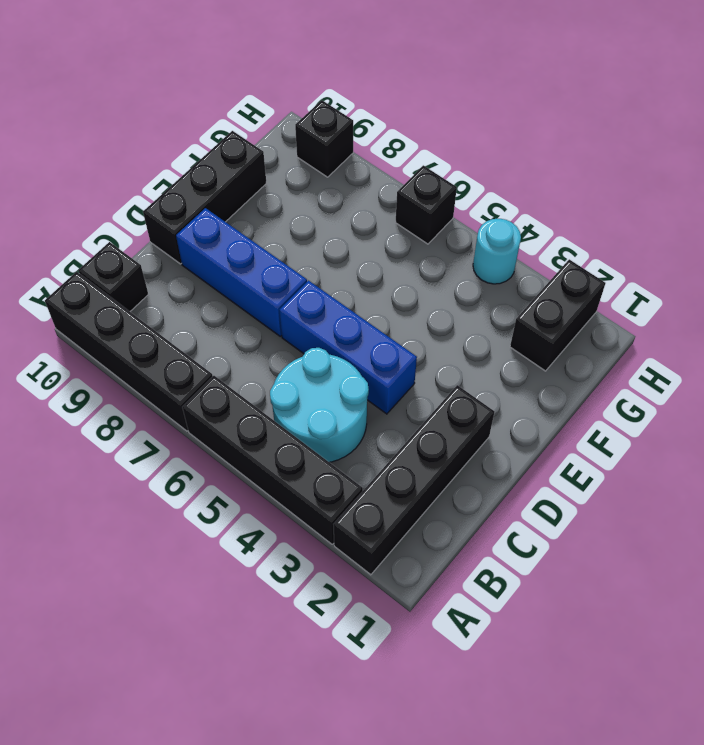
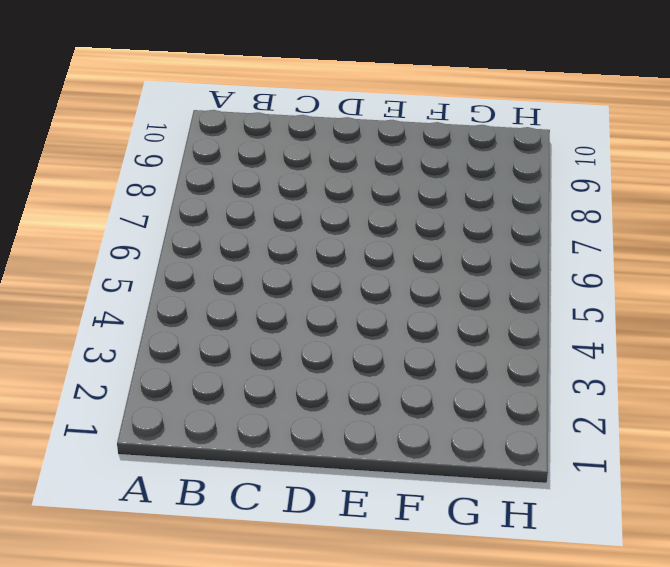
none -> black 1x4 brick [334,385,495,575]
none -> black 1x4 brick [182,376,363,544]
none -> black 1x4 brick [45,272,213,431]

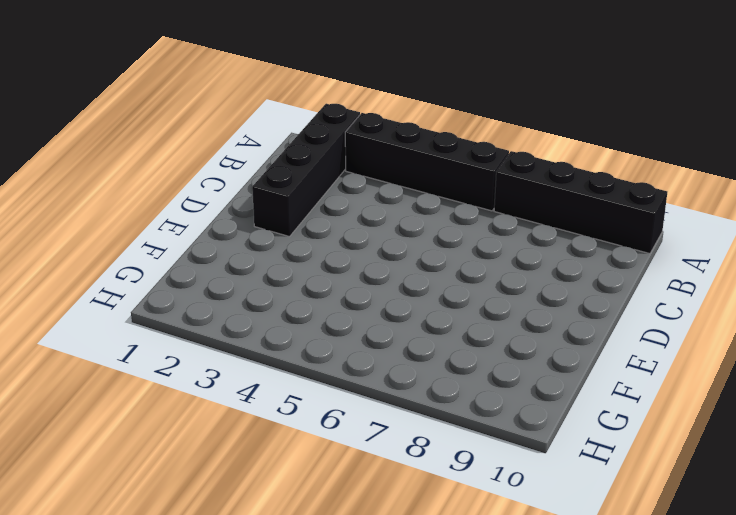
none -> cyan 2x2 round brick [270,348,369,462]
none -> black 1x1 brick [78,242,148,311]
none -> blue 1x3 brick [279,281,417,414]

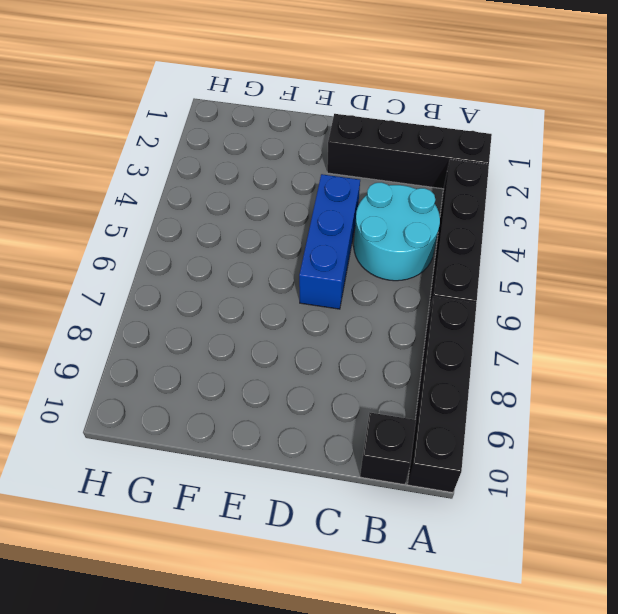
none -> blue 1x3 brick [176,208,307,336]
none -> black 1x3 brick [143,131,266,264]
none -> black 1x2 brick [510,259,606,371]

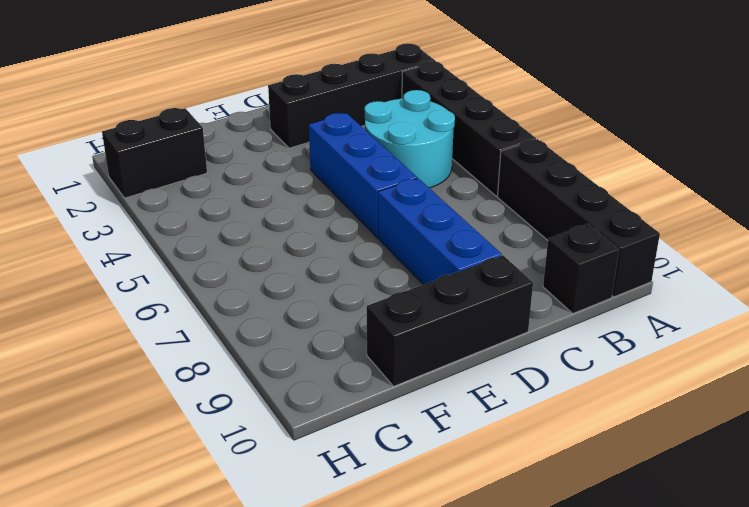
none -> cyan 1x1 round brick [473,219,521,284]
none -> black 1x1 brick [396,165,457,244]
none -> black 1x1 brick [295,100,353,177]

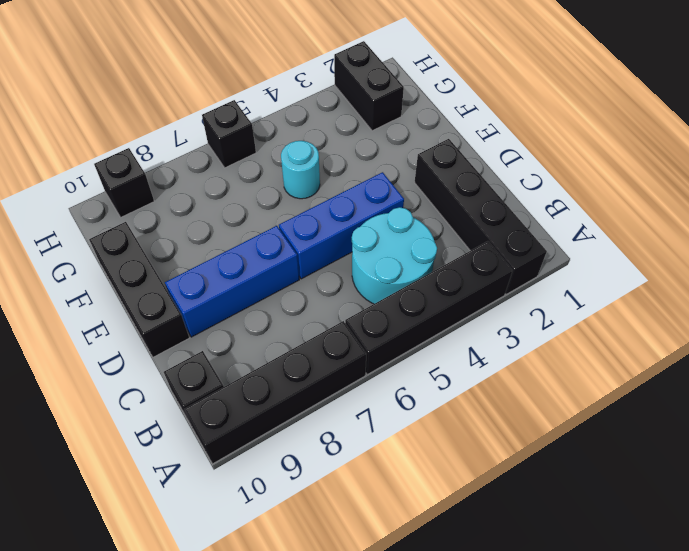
cyan 1x1 round brick [281,141,320,199] -> cyan 1x1 round brick moved to [473,219,521,284]

